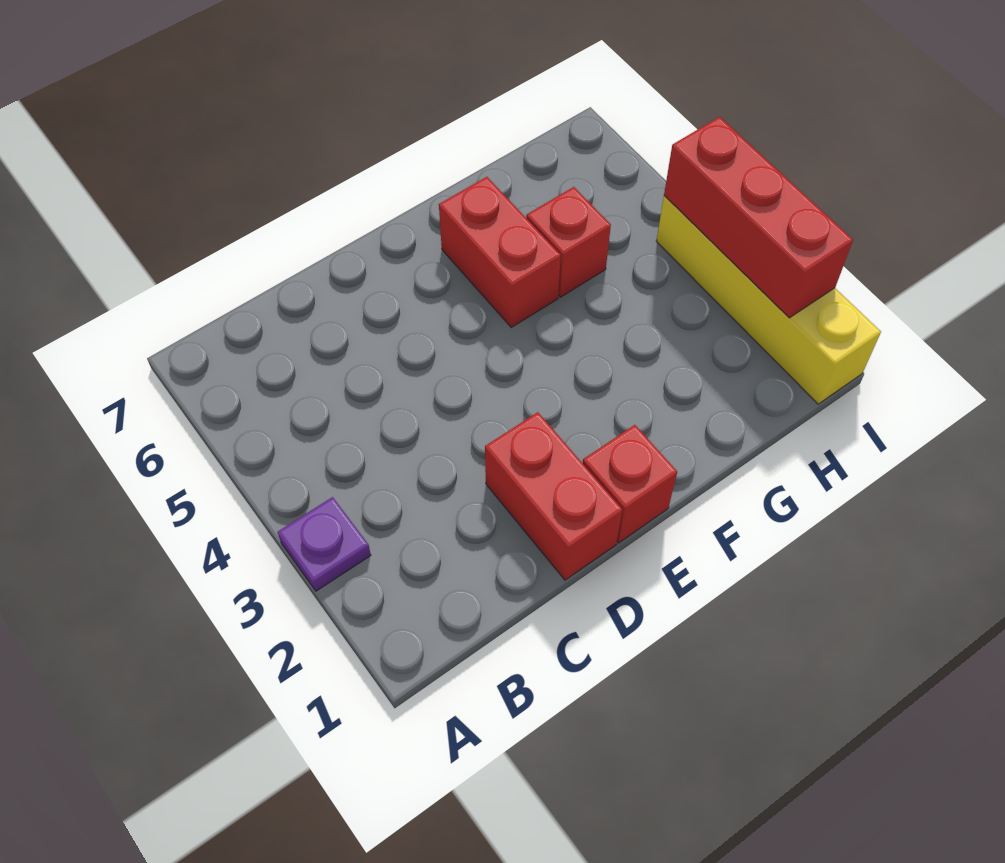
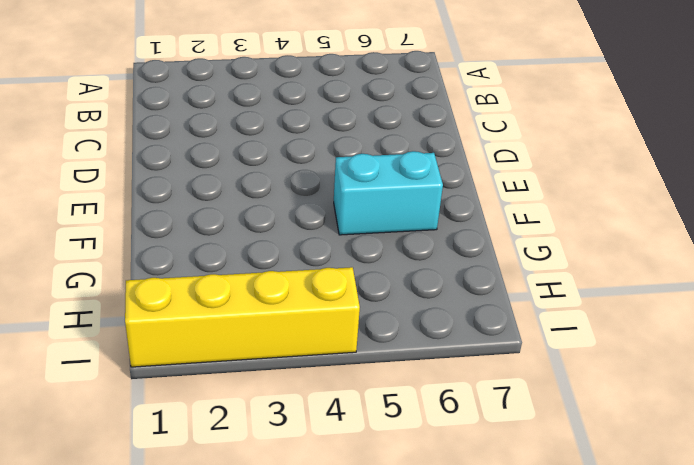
cyan 1x2 brick [334,151,443,235] -> red 1x2 brick [439,177,561,327]
none -> purple 1x1 plate [278,497,371,591]
none -> red 1x2 brick [485,412,622,580]

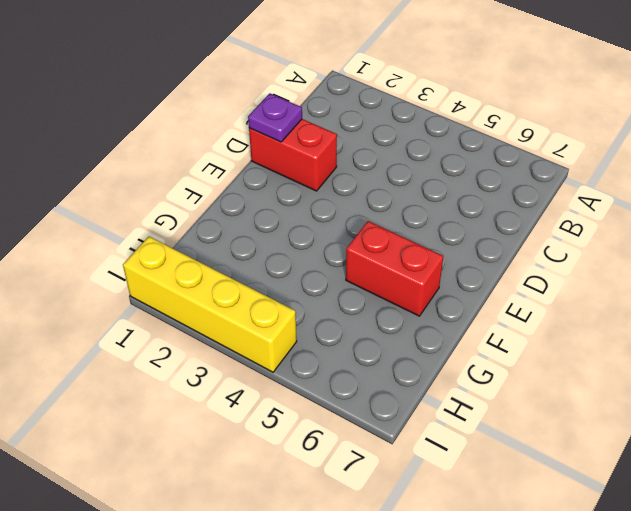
purple 1x1 plate [248,93,302,142] -> purple 1x1 plate moved to [278,497,371,591]
none -> red 1x1 brick [583,425,677,543]
none -> red 1x1 brick [526,187,611,297]

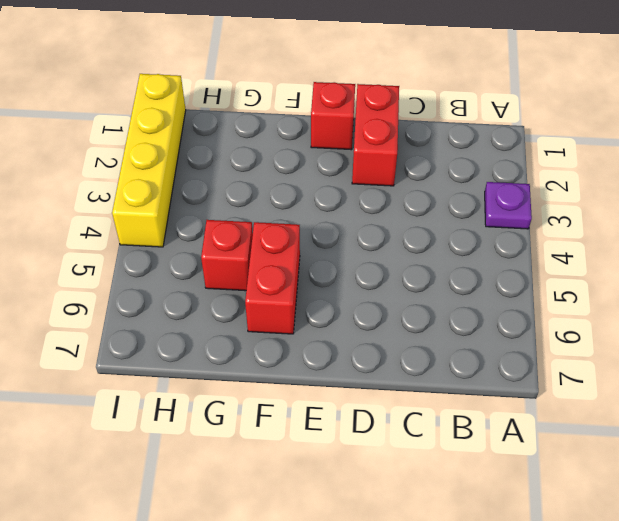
none -> red 1x3 brick [664,117,853,318]

